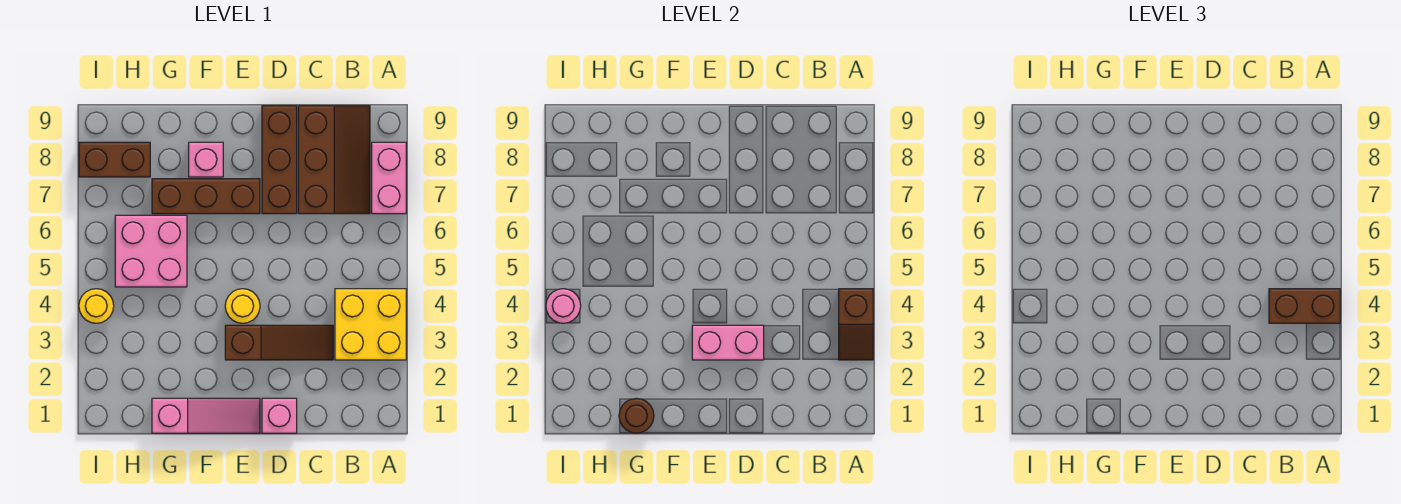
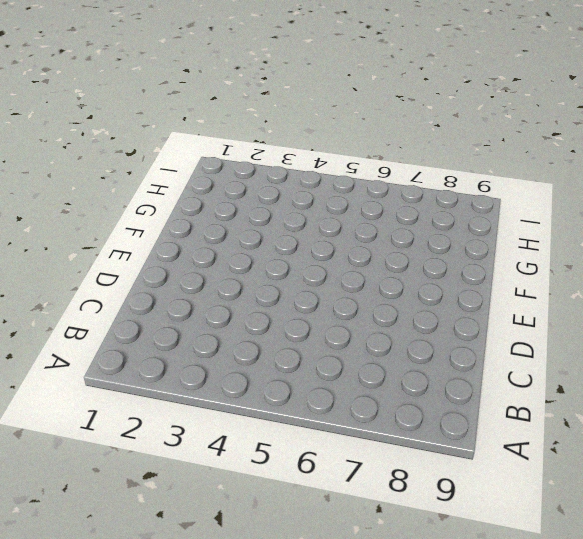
none -> yellow 2x2 brick [335,289,406,360]
none -> pink 1x2 brick [372,142,406,214]
none -> brown 2x3 slope [298,106,370,214]

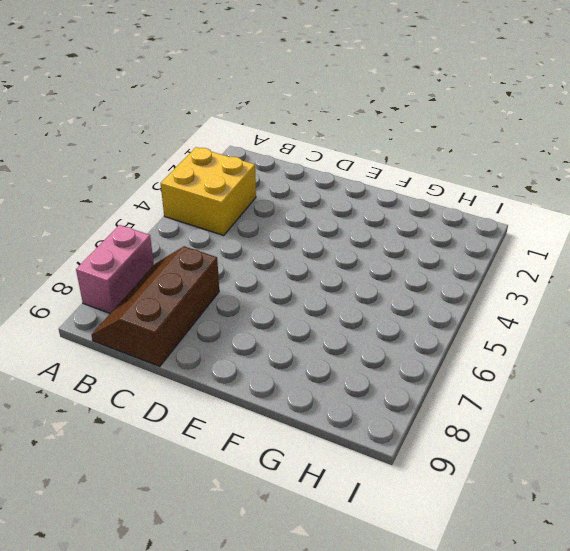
none -> brown 1x3 slope [225,325,333,360]
none -> pink 1x1 brick [262,398,297,433]
none -> brown 1x3 brick [262,106,297,214]

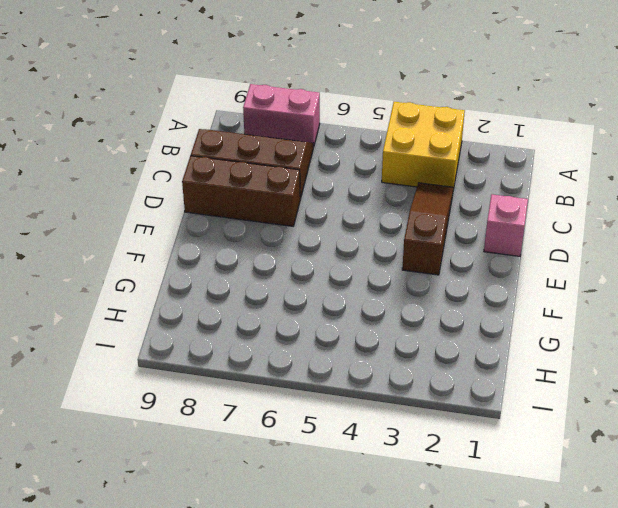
none -> pink 1x3 slope [152,398,260,433]
none -> yellow 1x1 round brick [225,289,260,323]
none -> brown 1x3 brick [152,179,260,214]

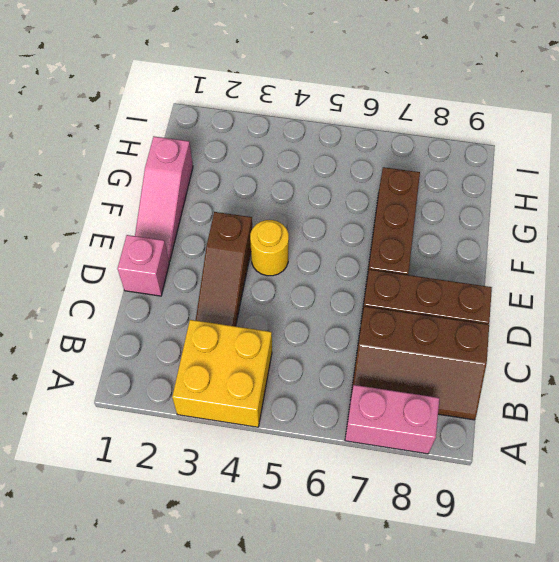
none -> pink 1x1 brick [189,142,223,177]
none -> pink 2x2 brick [115,215,187,287]
none -> brown 1x2 brick [79,142,150,177]

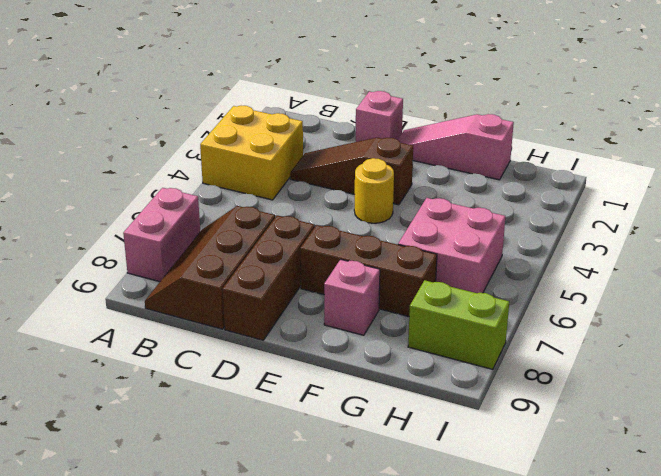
lime 1x2 brick [408,280,509,369] -> brown 1x2 brick [79,142,150,177]
none -> yellow 1x1 round brick [79,289,114,323]
none -> brown 1x2 slope [839,289,873,360]
none -> pink 1x2 brick [692,325,764,360]

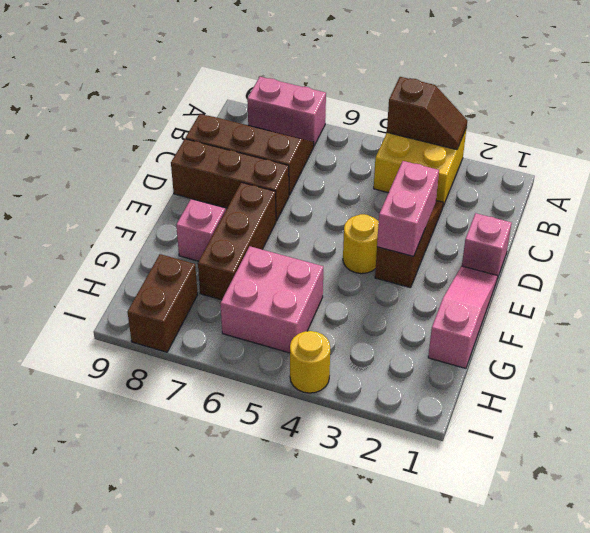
none -> brown 1x1 round brick [619,398,654,433]
none -> pink 1x1 round brick [546,289,581,323]
none -> brown 1x2 brick [1269,289,1340,323]

